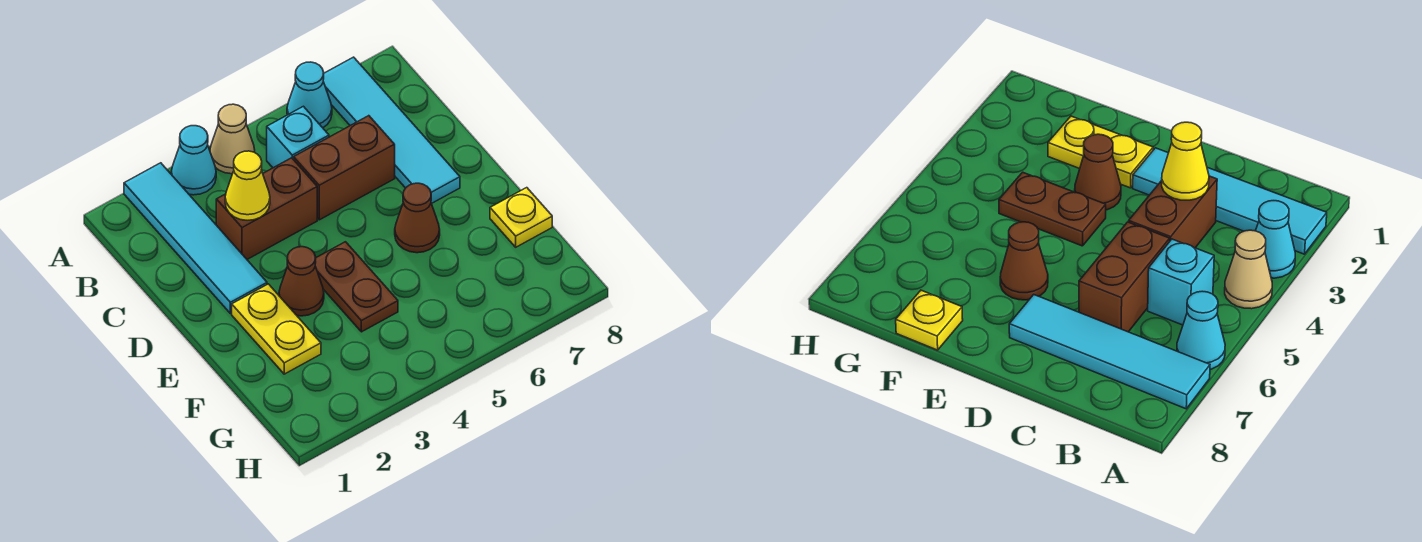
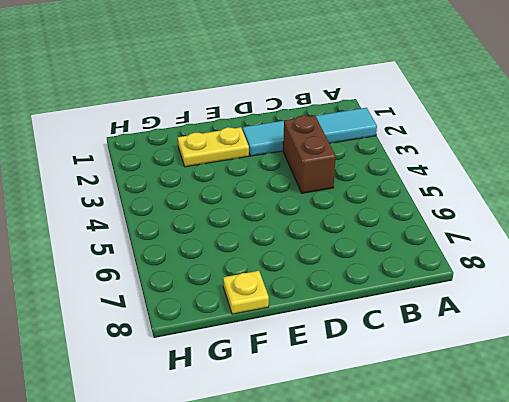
none -> cyan 1x1 cone [171,126,216,195]
none -> tan 1x1 cone [210,104,255,174]
none -> cyan 1x1 cone [287,62,332,128]

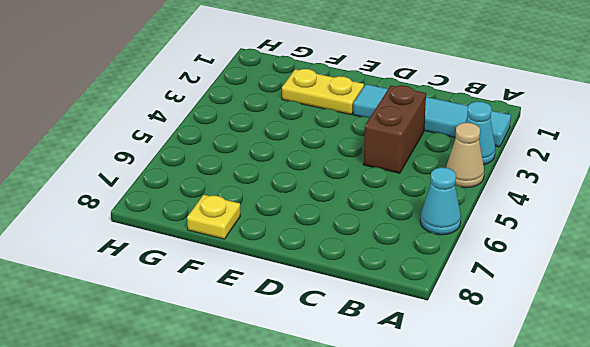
none -> cyan 1x4 tile [323,57,460,203]
none -> cyan 1x1 brick [267,106,329,168]
none -> brown 1x2 brick [294,116,395,220]

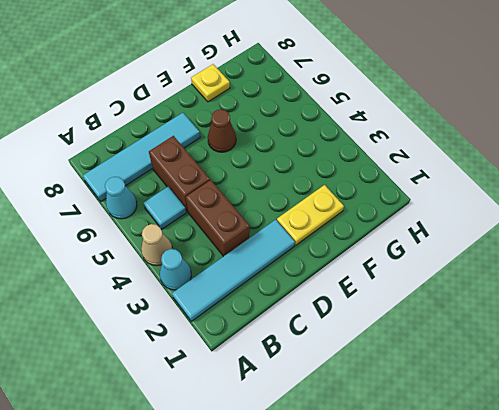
cyan 1x1 tile [144,187,186,229] -> cyan 1x1 brick [267,106,329,168]
none -> brown 1x1 cone [279,247,324,316]
none -> brown 1x2 plate [315,242,398,332]
none -> yellow 1x1 cone [225,151,270,220]

